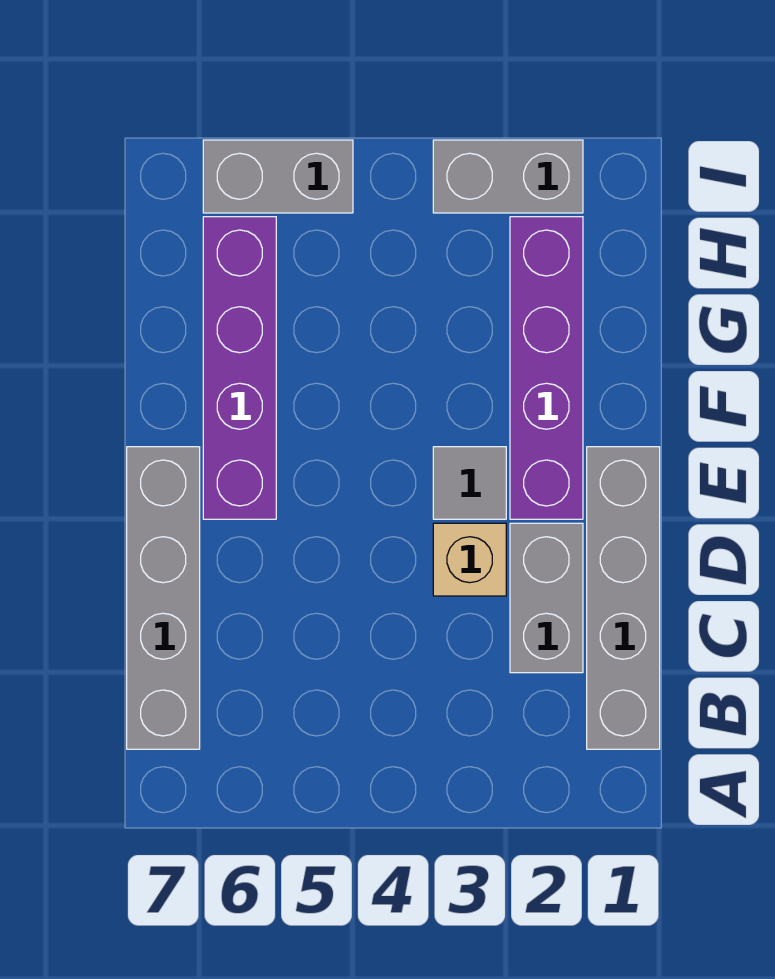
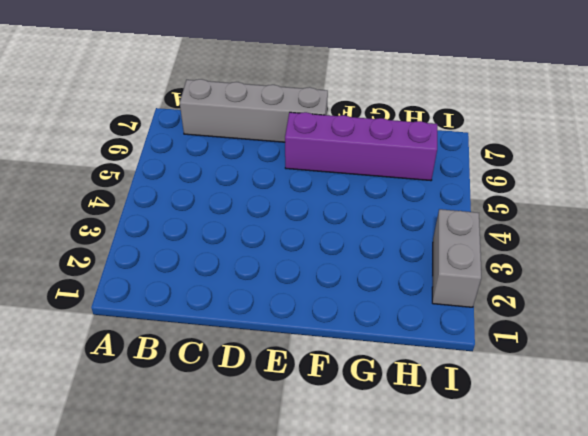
none -> grey 1x4 brick [587,447,660,749]
none -> grey 1x2 brick [510,523,583,673]

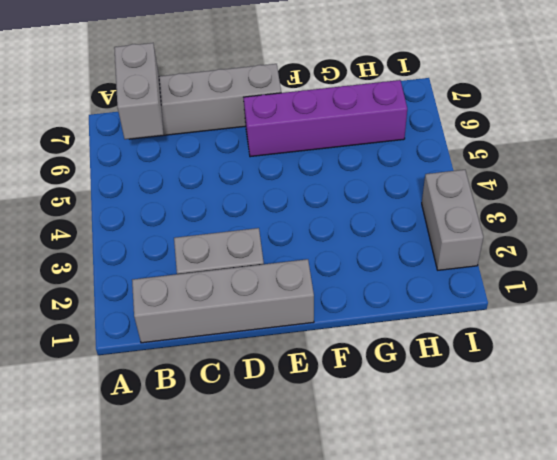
grey 1x2 brick [114,43,164,139] -> grey 1x2 brick moved to [203,140,353,213]
none -> tan 1x1 brick [433,523,506,596]
none -> purple 1x4 brick [510,217,583,519]

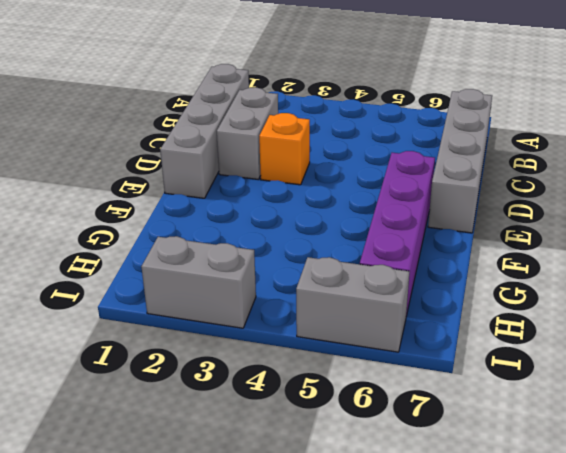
orange 1x1 brick [259,113,310,185] -> tan 1x1 brick [433,523,506,596]
none -> purple 1x4 brick [510,217,583,519]
none -> grey 1x1 tile [433,447,506,519]

